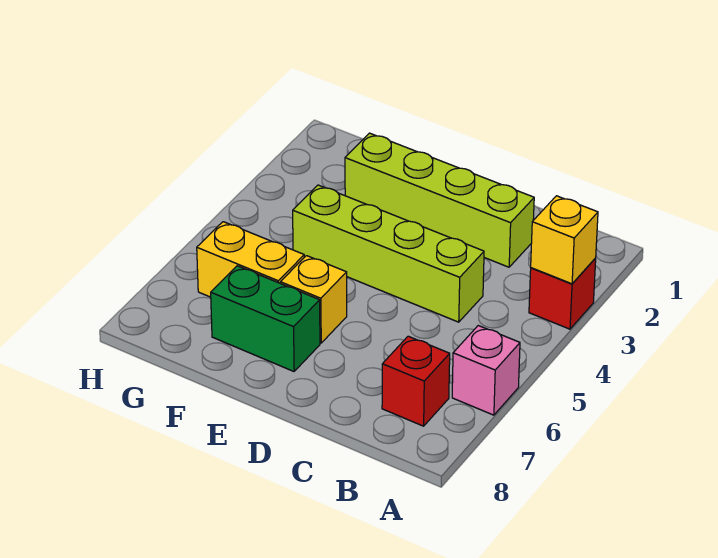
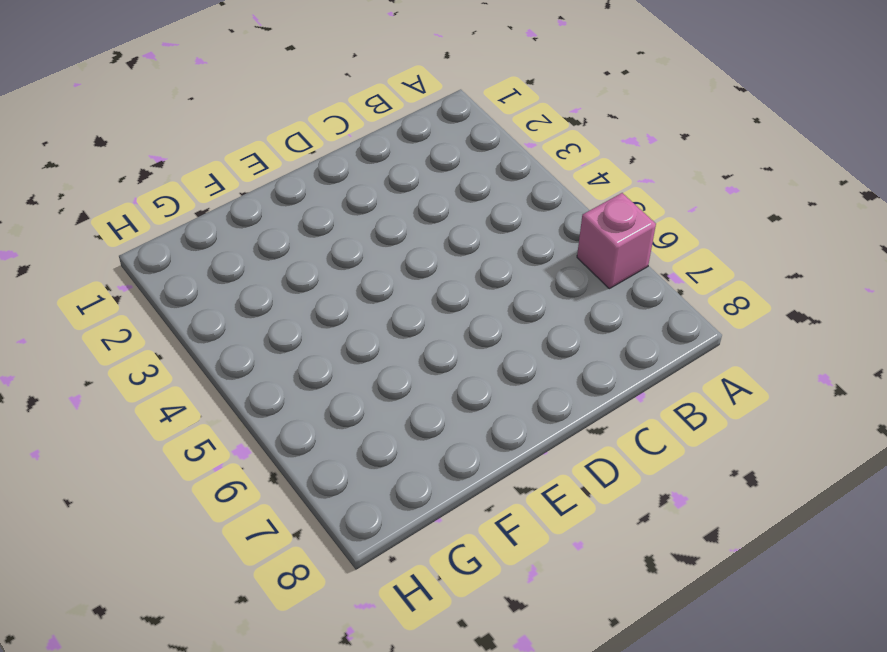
none -> red 1x1 brick [529,258,596,329]
none -> red 1x1 brick [382,336,450,426]

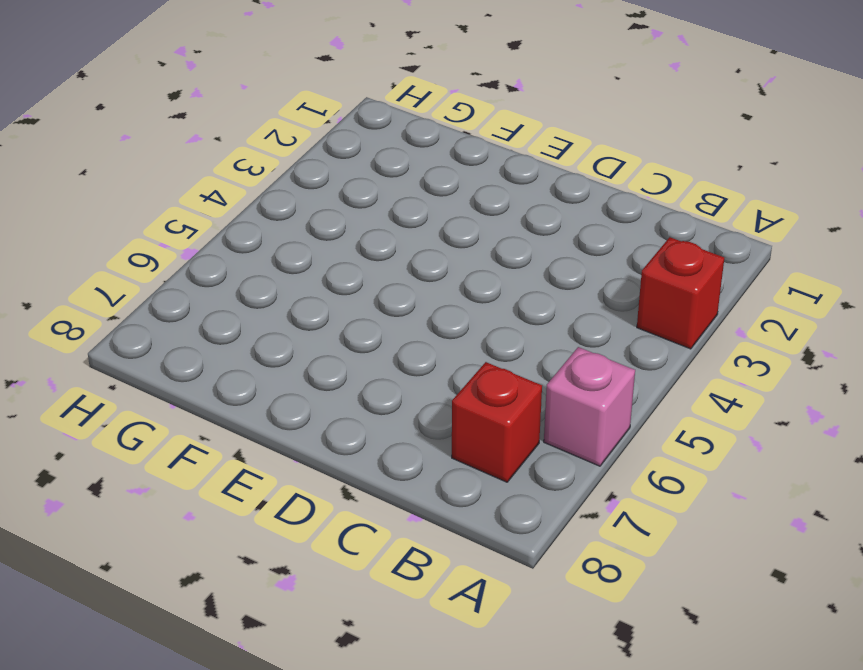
none -> lime 1x4 brick [345,133,534,267]
none -> lime 1x4 brick [293,185,484,322]

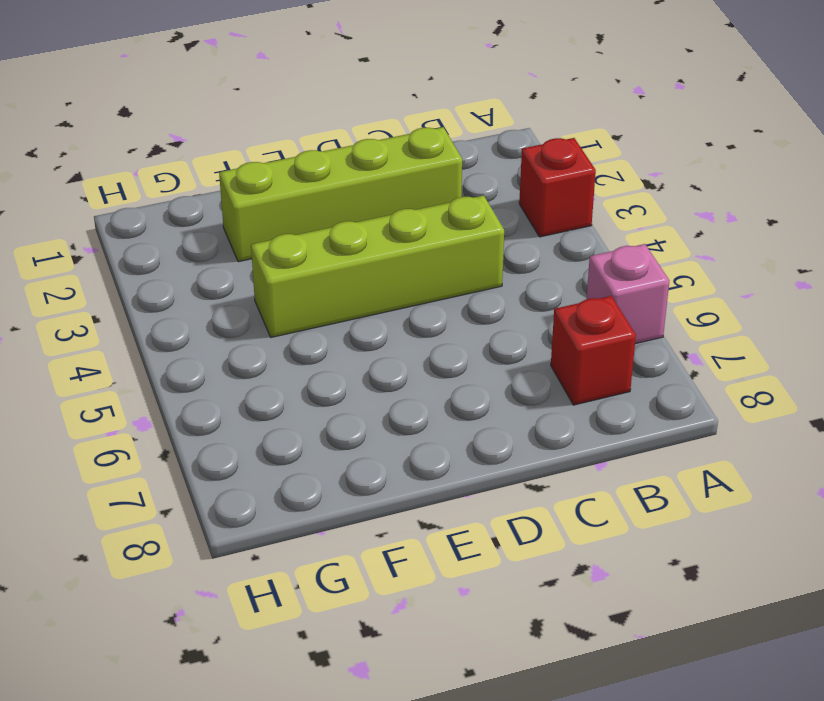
none -> yellow 1x1 brick [280,256,347,343]
none -> green 1x2 brick [211,266,320,371]

